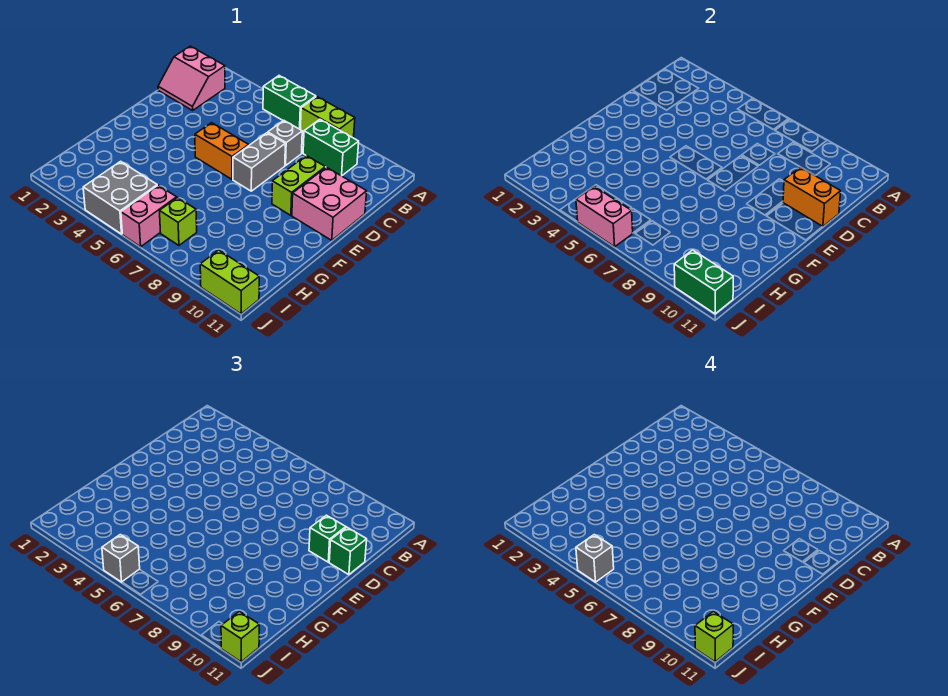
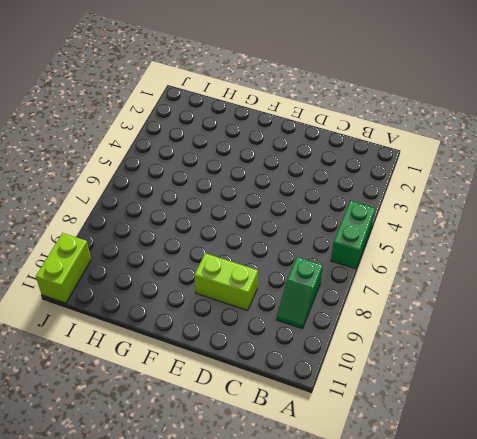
green 1x2 slope [276,257,323,329] -> green 1x2 brick [303,119,359,176]
none -> lime 1x2 brick [300,97,355,138]
none -> pink 2x2 slope [158,46,225,110]
none -> grey 1x1 brick [268,121,302,166]

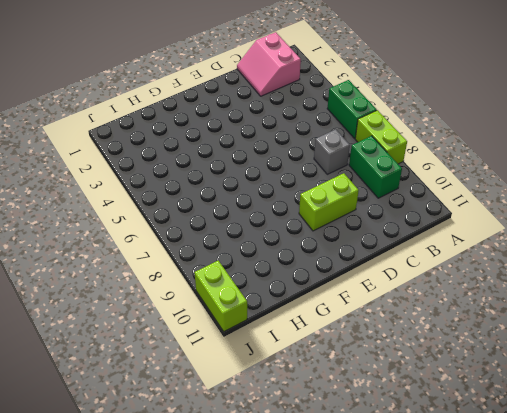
none -> grey 1x2 brick [233,133,285,191]
none -> pink 2x2 brick [292,167,367,240]
none -> orange 1x2 brick [195,123,249,179]

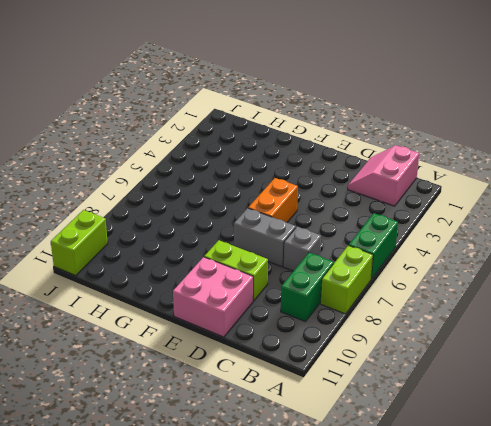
none -> grey 2x2 brick [83,161,157,234]
none -> pink 1x2 brick [121,185,177,247]
none -> lime 1x1 brick [160,198,197,245]

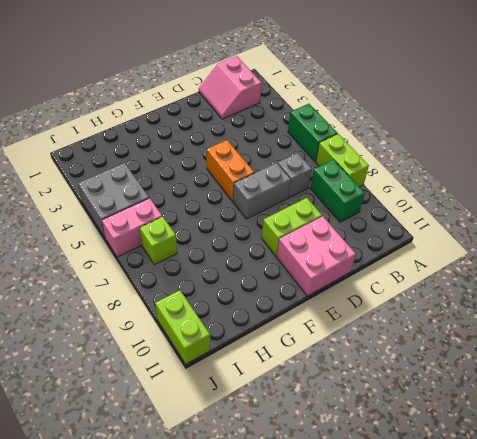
none -> orange 1x2 brick [783,167,841,227]
none -> pink 1x2 brick [576,187,633,247]
none -> green 1x2 brick [674,250,733,314]

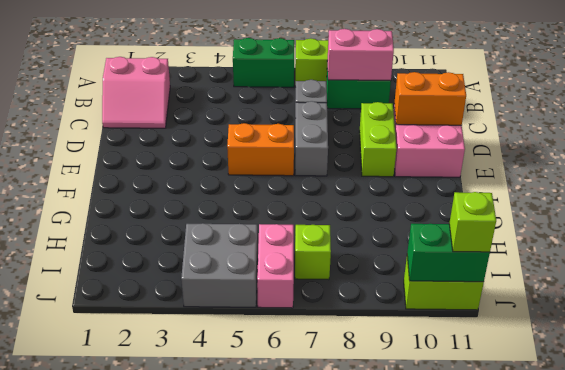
pink 1x2 brick [328,29,394,81] -> pink 1x2 brick moved to [576,187,633,247]
none -> green 1x1 brick [309,515,346,562]
none -> green 1x1 brick [329,527,367,575]
none -> grey 1x1 brick [102,535,140,582]

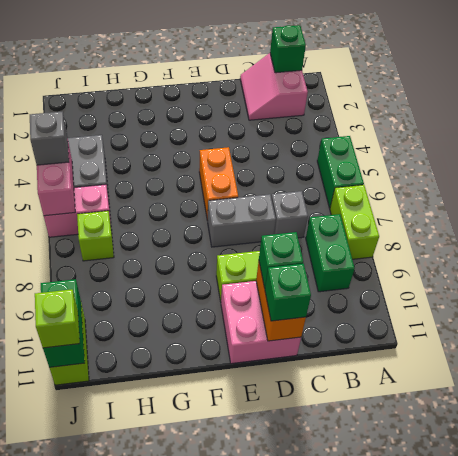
green 1x1 brick [270,25,306,73] -> none
none -> grey 1x1 brick [576,535,614,582]
none -> lime 1x1 brick [695,611,733,662]

